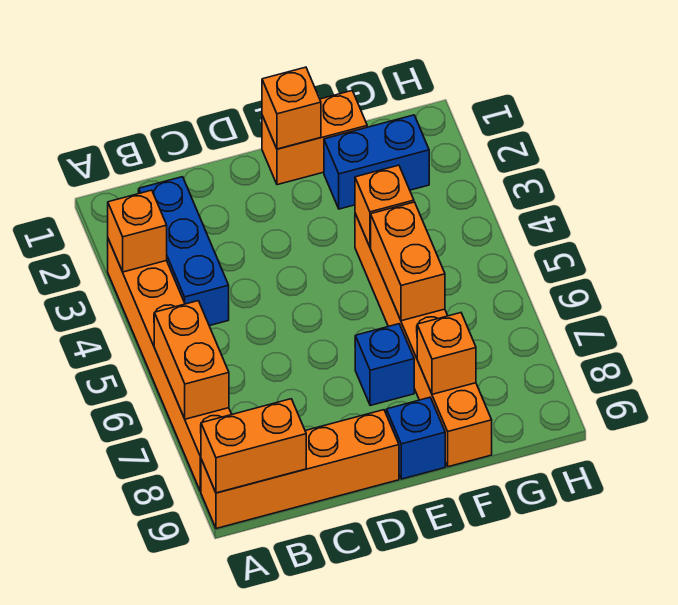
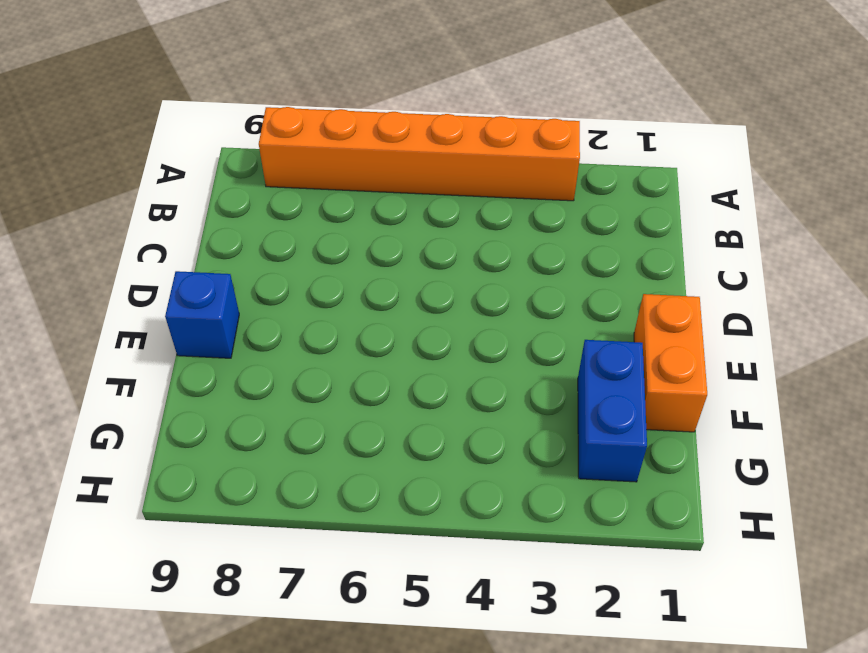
none -> orange 1x4 brick [201,410,399,529]
none -> blue 1x3 brick [139,177,229,326]
none -> blue 1x1 brick [355,324,414,406]

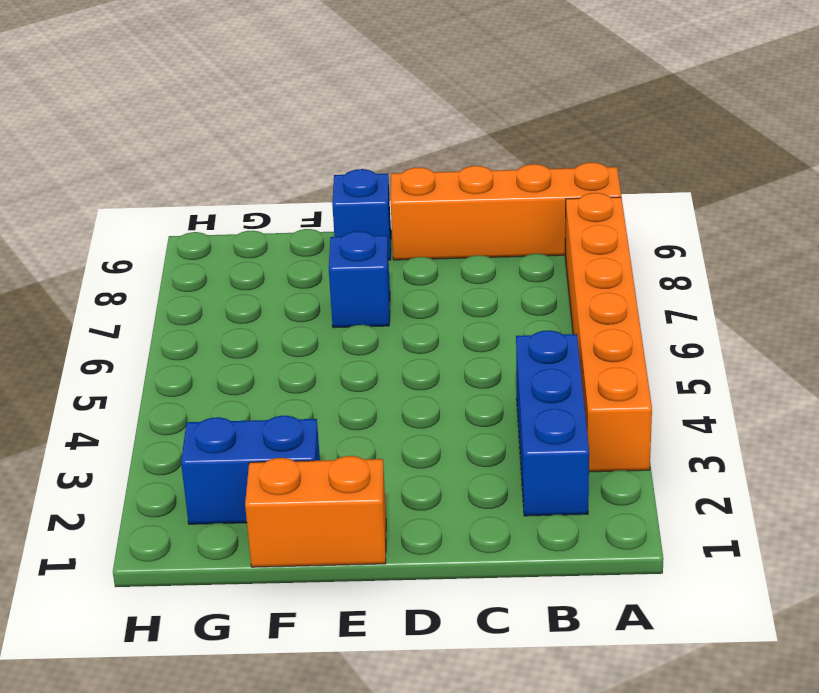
none -> orange 1x6 brick [355,214,492,467]
none -> orange 1x1 brick [108,190,167,272]
none -> orange 1x2 brick [154,301,229,419]

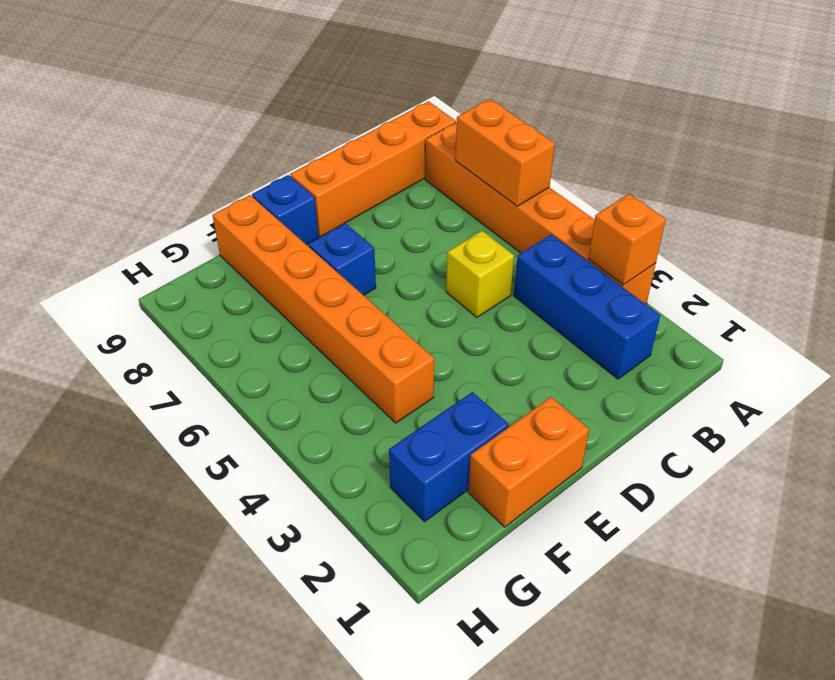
yellow 1x1 brick [446,231,514,317] -> none
none -> orange 1x2 brick [201,399,306,493]
none -> orange 1x1 brick [262,67,321,149]
none -> orange 1x1 brick [355,165,414,247]

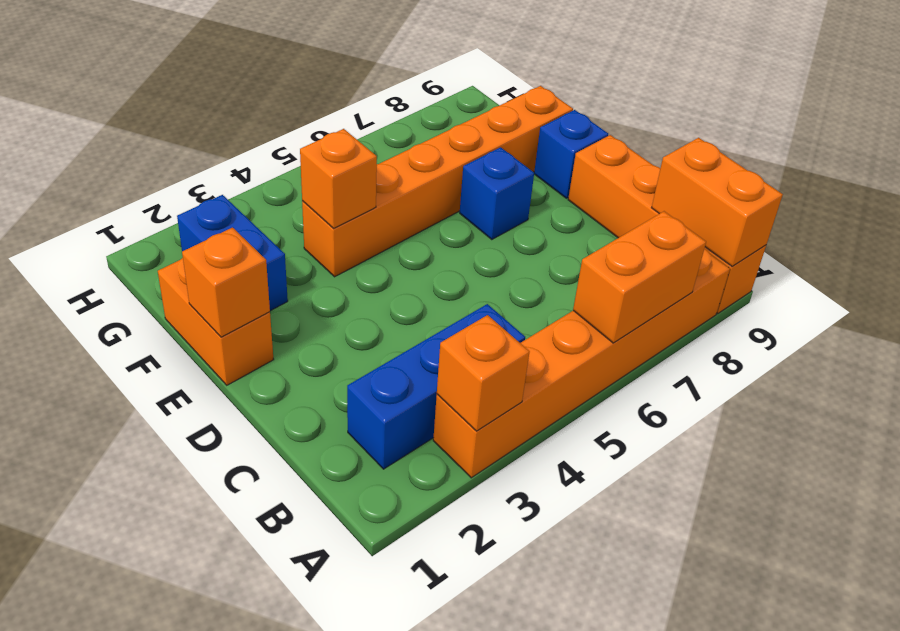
none -> orange 1x2 brick [371,202,445,321]
none -> orange 1x1 brick [417,313,476,394]

